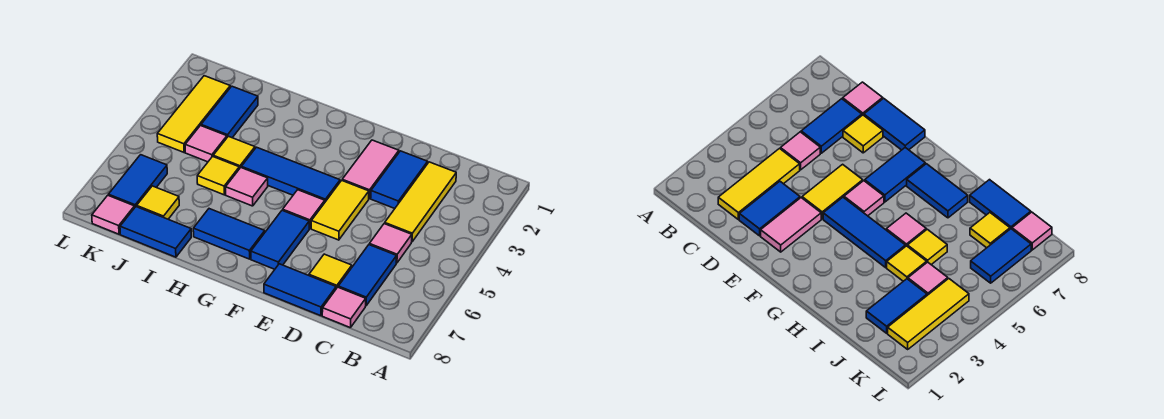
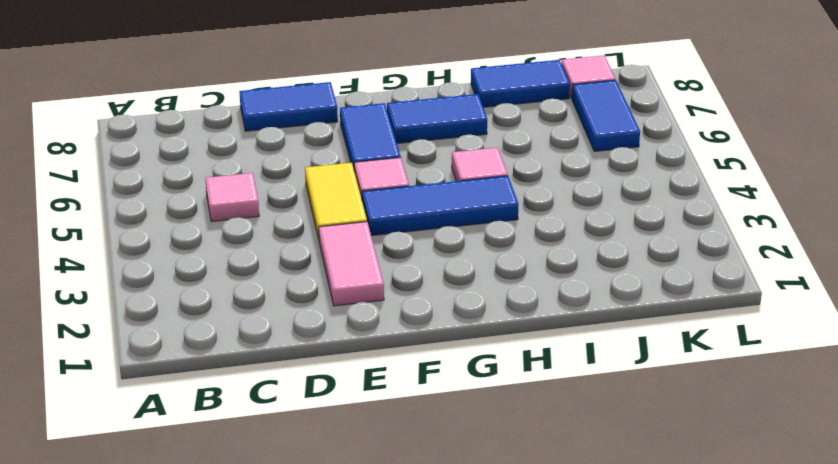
none -> yellow 1x3 tile [385,162,456,242]
none -> blue 1x2 tile [338,245,397,306]
none -> pink 1x1 tile [322,287,366,328]

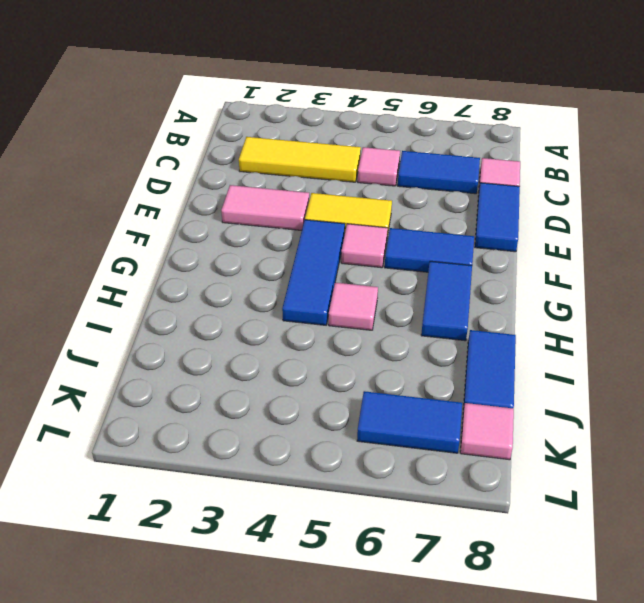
none -> blue 1x2 tile [371,151,428,209]
none -> yellow 1x1 tile [309,254,352,289]
none -> yellow 1x1 tile [213,136,255,169]

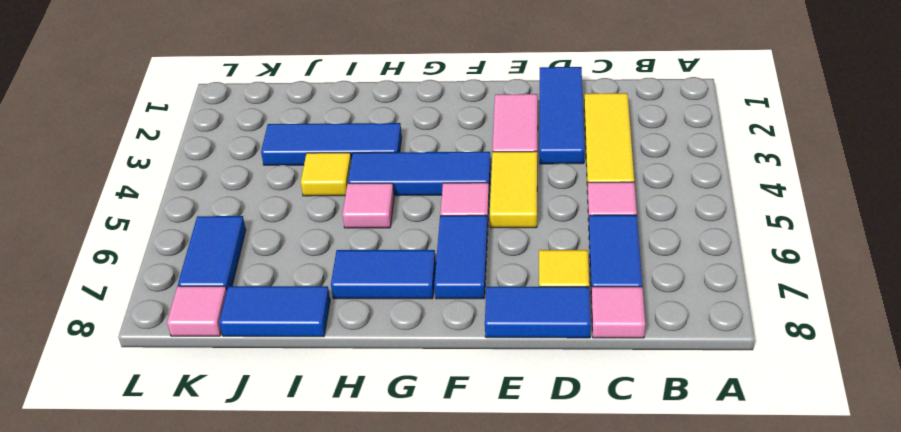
blue 1x3 tile [539,67,584,164] -> blue 1x2 tile [371,151,428,209]
blue 1x3 tile [261,123,402,165] -> blue 1x2 tile [201,86,258,138]
none -> yellow 1x1 tile [197,156,239,195]
none -> pink 1x1 tile [185,126,227,162]
none -> yellow 1x1 tile [137,186,179,219]

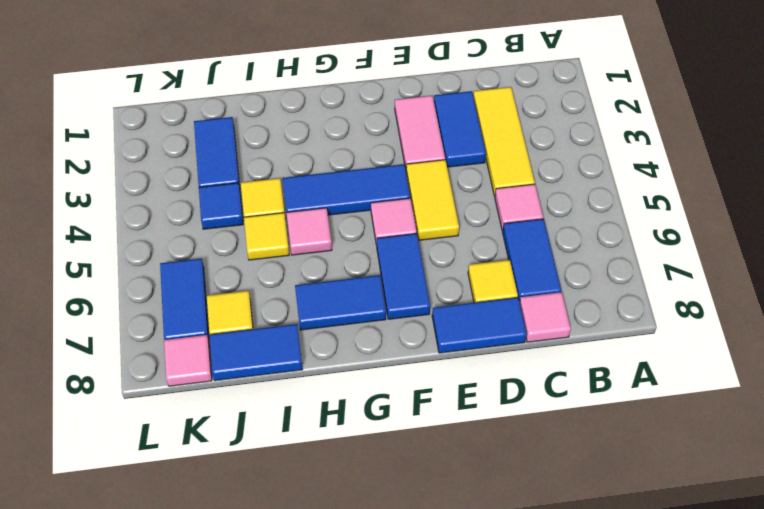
blue 1x1 tile [199,183,243,229] -> pink 1x1 tile [185,126,227,162]
none -> yellow 1x3 tile [157,76,230,152]

